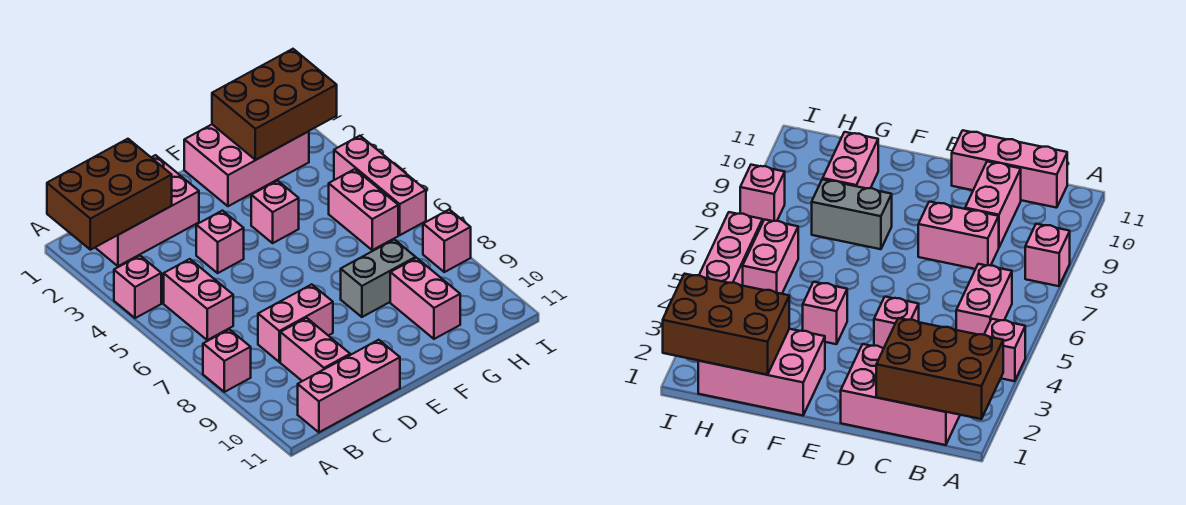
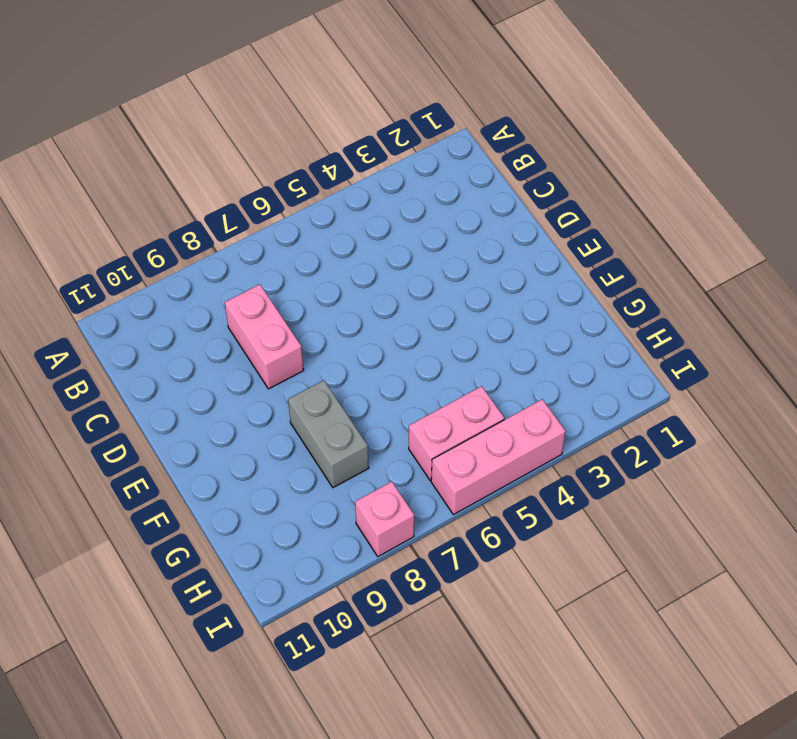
none -> pink 1x1 brick [114,256,161,318]
none -> pink 1x1 brick [203,329,251,392]
none -> pink 2x3 brick [95,155,199,266]

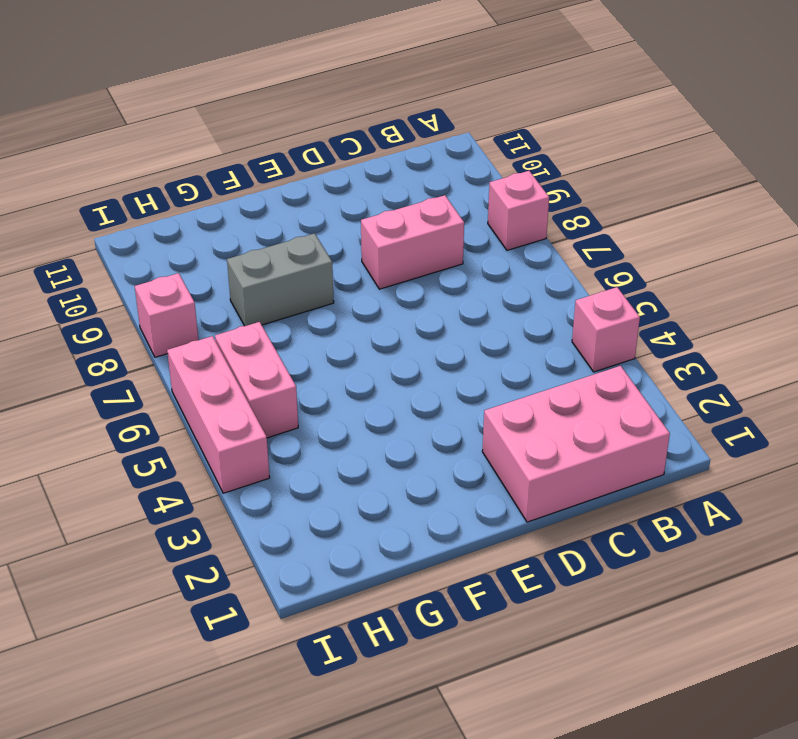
none -> pink 1x2 brick [164,259,233,340]
none -> pink 1x3 brick [298,340,400,432]
none -> pink 1x2 brick [280,318,350,381]

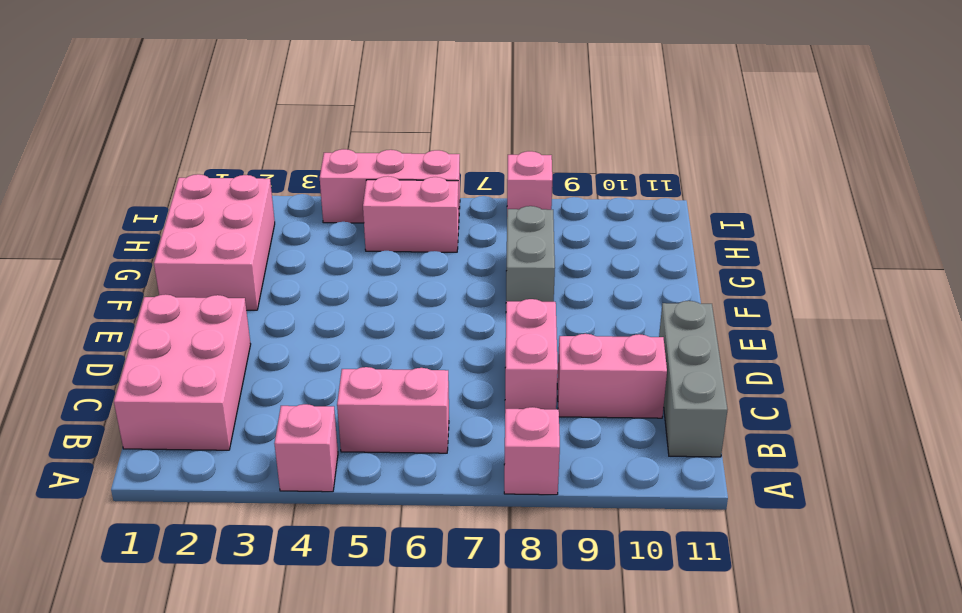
grey 1x3 brick [659,301,727,457] -> pink 1x3 brick [298,340,400,432]
none -> pink 1x1 brick [196,211,244,273]
none -> pink 1x1 brick [251,181,299,243]
none -> pink 1x2 brick [390,258,460,339]

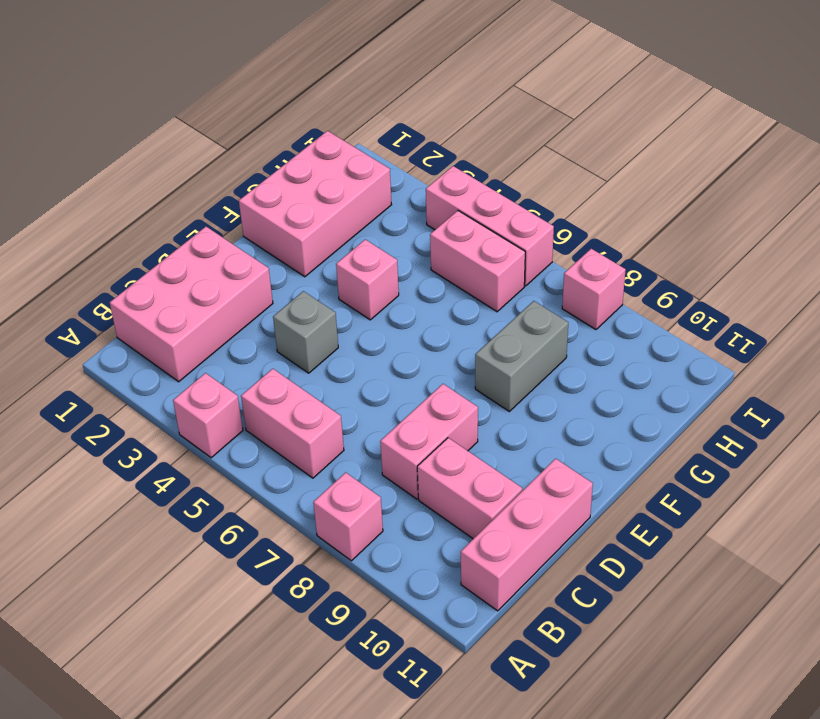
grey 1x1 brick [273,291,338,373] -> pink 1x1 brick [196,211,244,273]
none -> pink 1x2 brick [390,258,460,339]
none -> brown 2x3 brick [47,139,172,250]
none -> brown 2x3 brick [212,49,337,160]

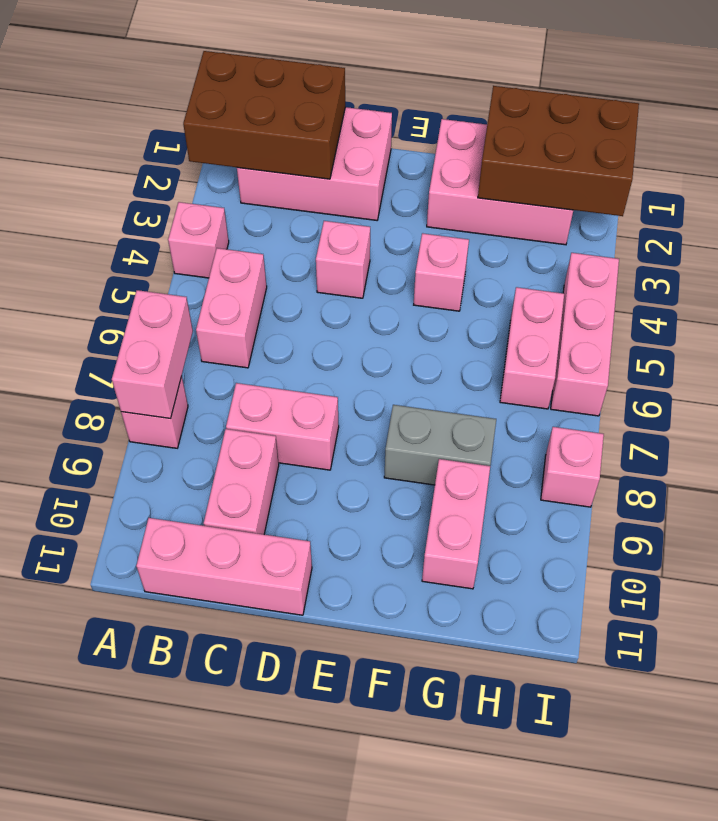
pink 1x2 brick [112,290,193,419] -> none

